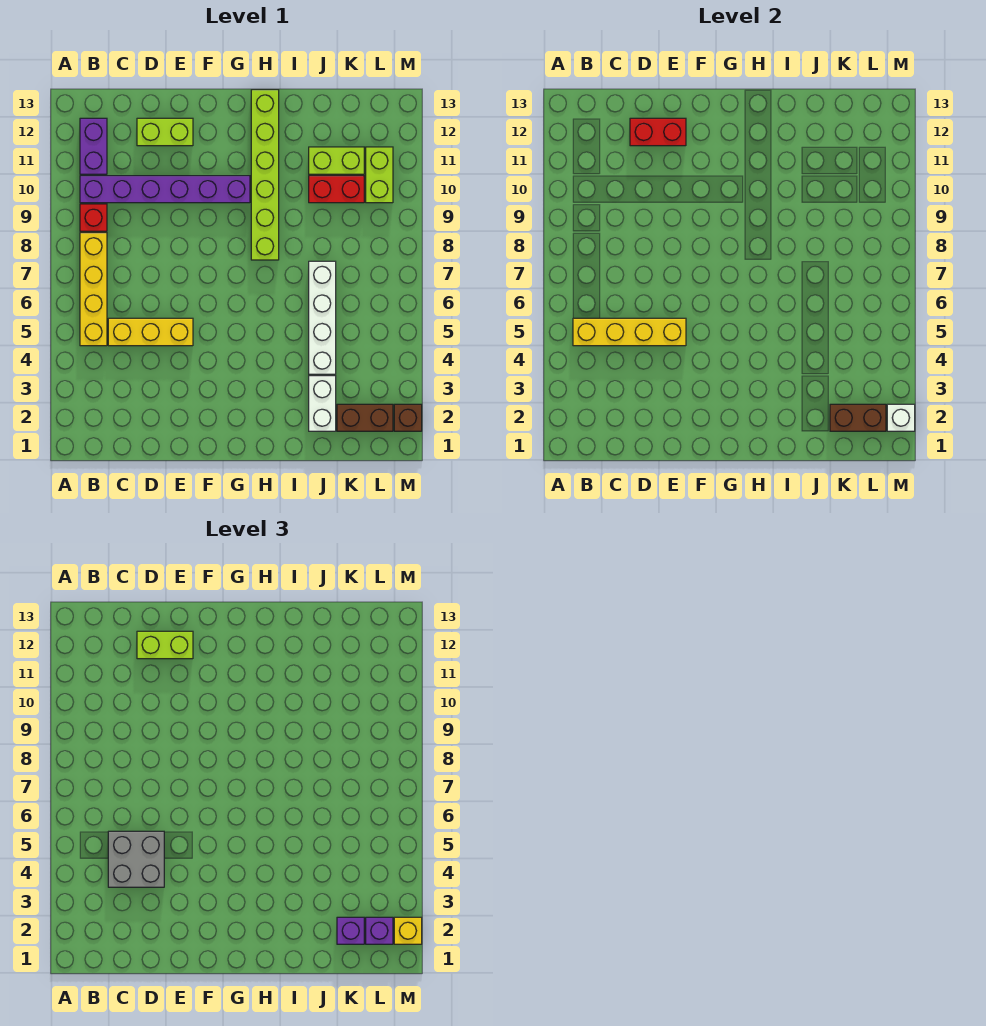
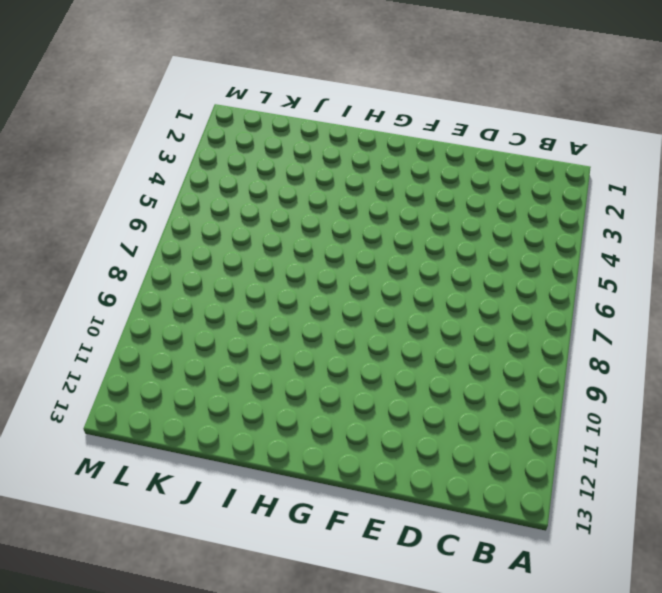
none -> yellow 1x4 brick [80,233,107,346]
none -> red 1x1 brick [80,204,107,231]
none -> purple 1x6 brick [80,176,250,203]

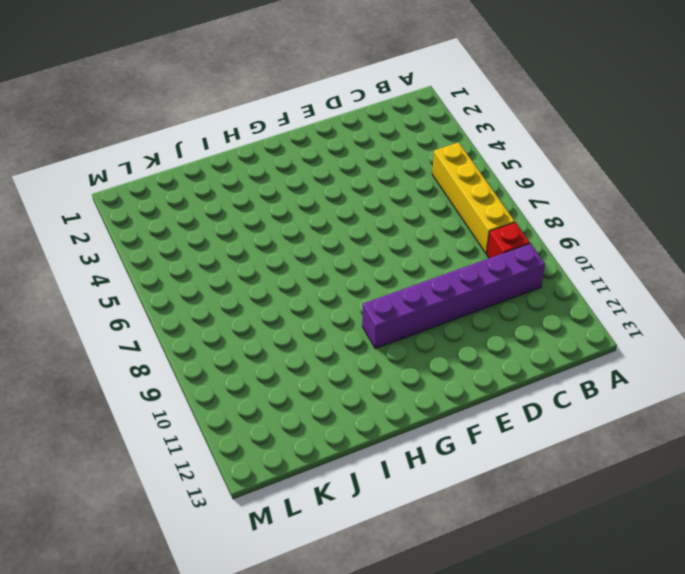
none -> purple 1x2 brick [80,118,107,174]
none -> yellow 1x3 brick [108,318,193,346]
none -> lime 1x2 brick [137,118,193,146]

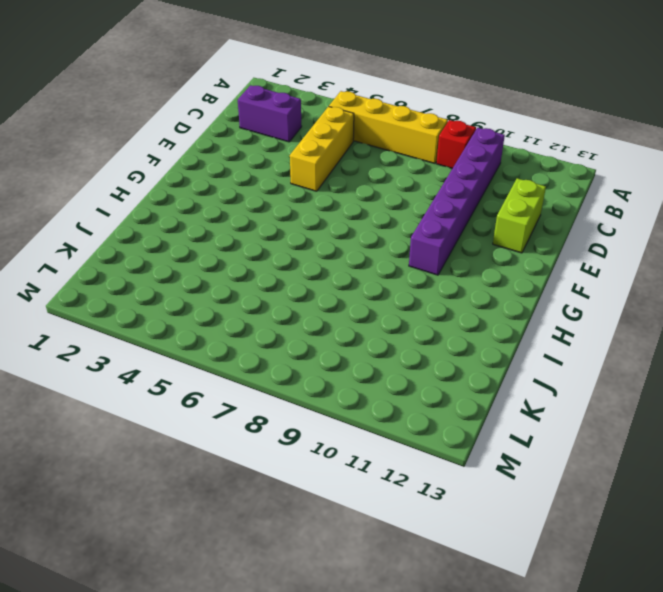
purple 1x2 brick [238,85,302,142] -> purple 1x2 brick moved to [80,118,107,174]
none -> lime 1x6 brick [251,90,279,260]
none -> white 1x2 brick [309,376,336,431]
none -> white 1x4 brick [309,261,336,374]

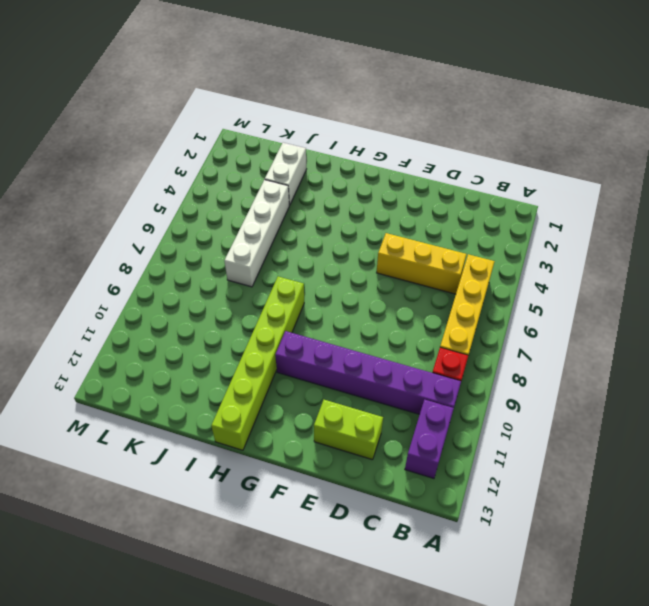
none -> red 1x2 brick [309,176,364,203]
none -> lime 1x2 brick [309,147,364,174]
none -> brown 1x2 brick [337,404,393,431]

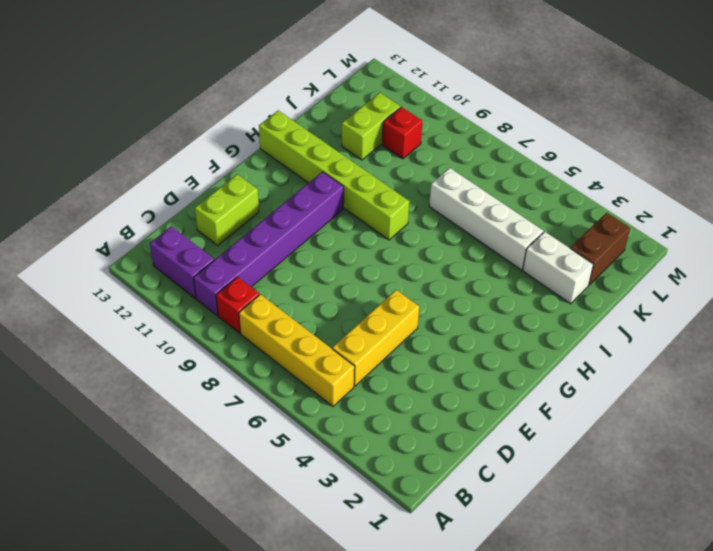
red 1x1 brick [382,107,422,159] -> red 1x2 brick [309,176,364,203]
none -> lime 1x2 brick [366,147,393,203]
none -> brown 1x1 brick [394,404,422,431]
none -> yellow 1x4 brick [573,318,686,346]

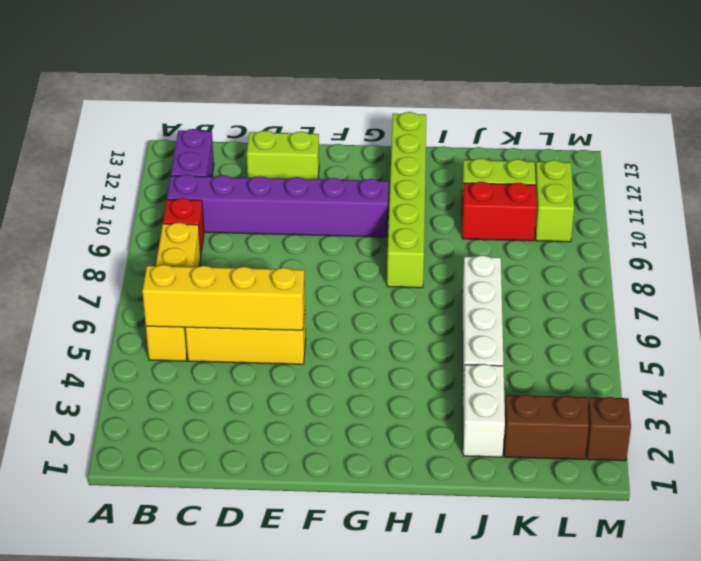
none -> red 1x2 brick [630,118,686,146]
none -> brown 1x2 brick [830,404,886,431]
none -> white 1x1 brick [887,404,915,431]

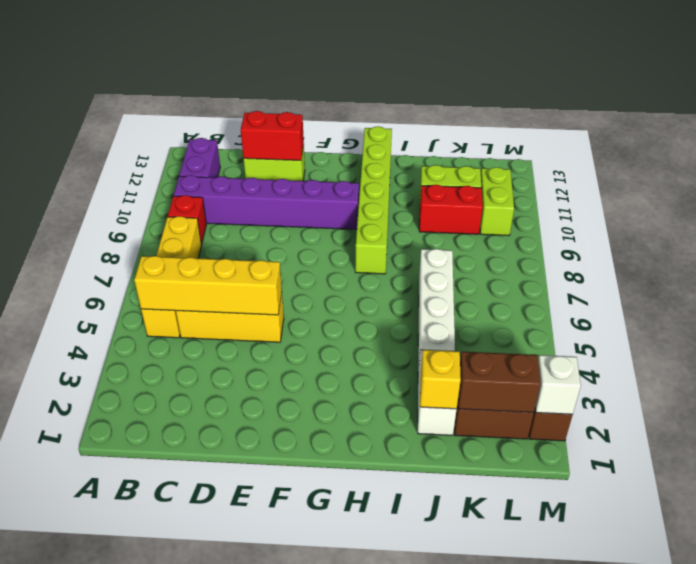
yellow 1x1 brick [420,350,461,409] -> yellow 1x1 brick moved to [394,917,422,944]
none -> grey 2x2 brick [108,831,164,887]
none -> lime 1x2 brick [137,631,193,659]
none -> purple 1x1 brick [337,917,364,944]

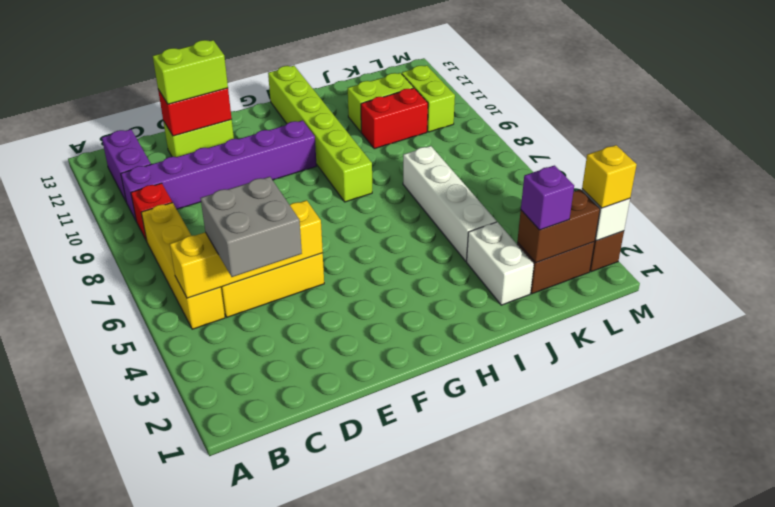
none -> purple 1x1 brick [366,917,393,944]

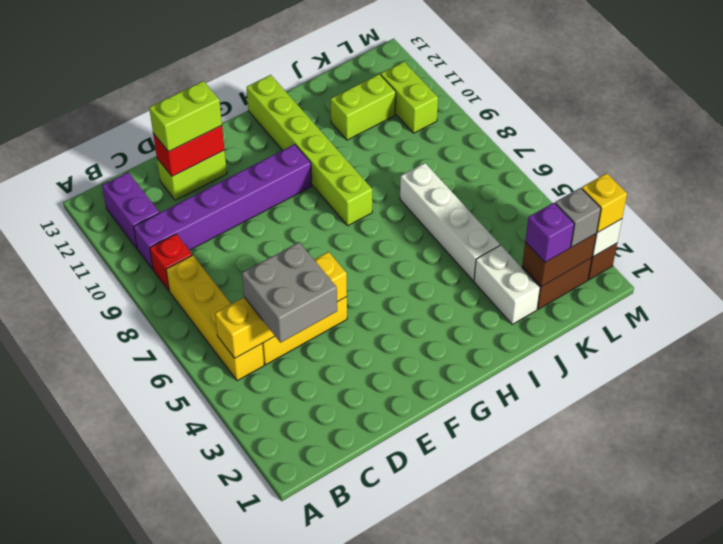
grey 1x1 brick [555,188,601,247] -> purple 1x1 brick [366,917,393,944]
none -> red 1x2 brick [309,176,364,203]

